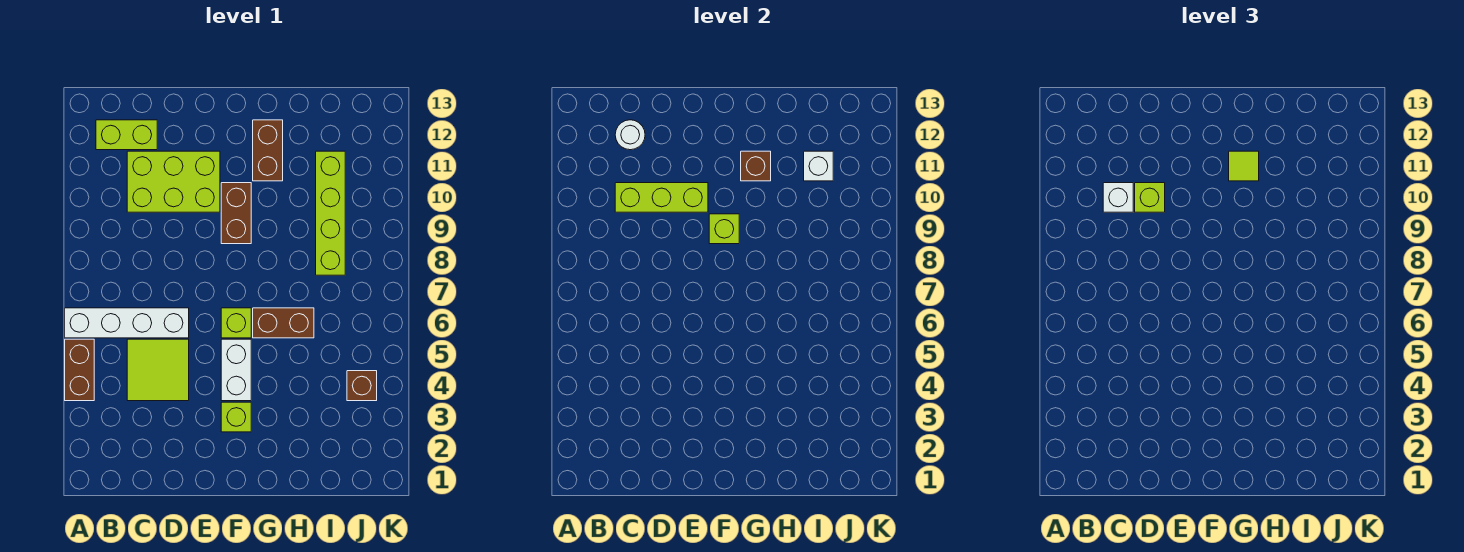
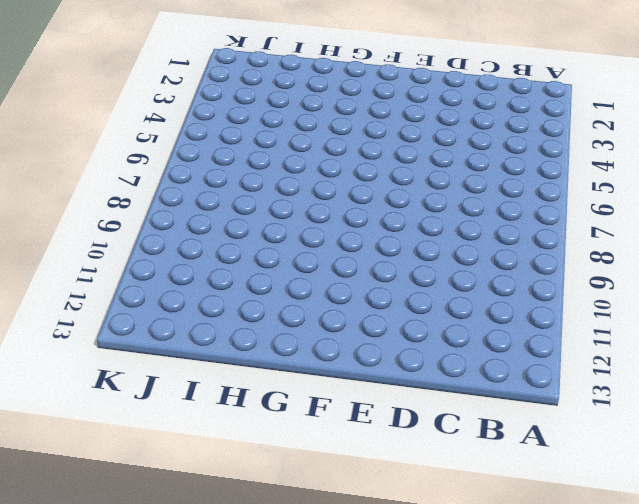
none -> brown 1x2 brick [65,339,94,401]
none -> white 1x4 brick [65,308,189,338]
none -> lime 1x2 brick [96,120,157,150]

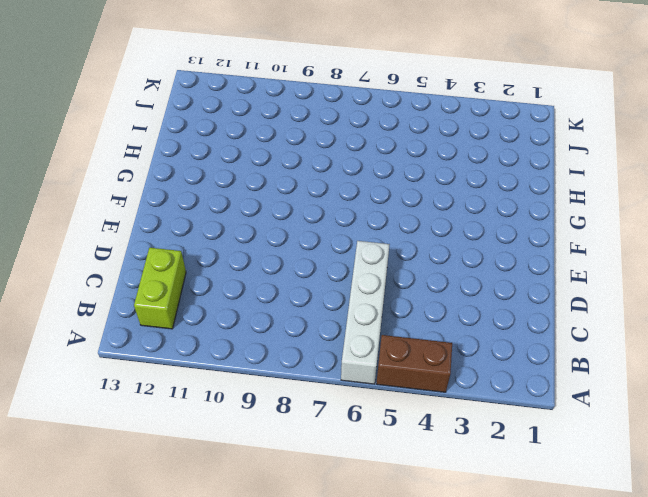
none -> lime 2x2 tile [127,339,189,401]
none -> lime 2x3 brick [127,151,220,212]
none -> lime 1x1 brick [221,402,251,432]

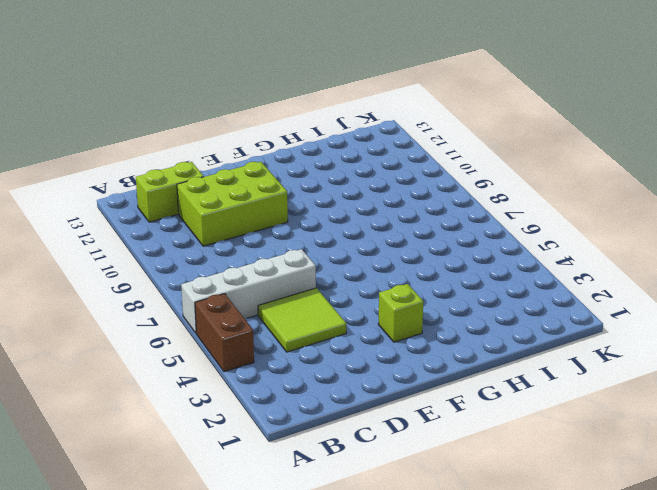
none -> white 1x2 brick [221,339,251,401]
none -> lime 1x1 brick [221,308,251,338]
none -> brown 1x2 brick [221,183,251,244]

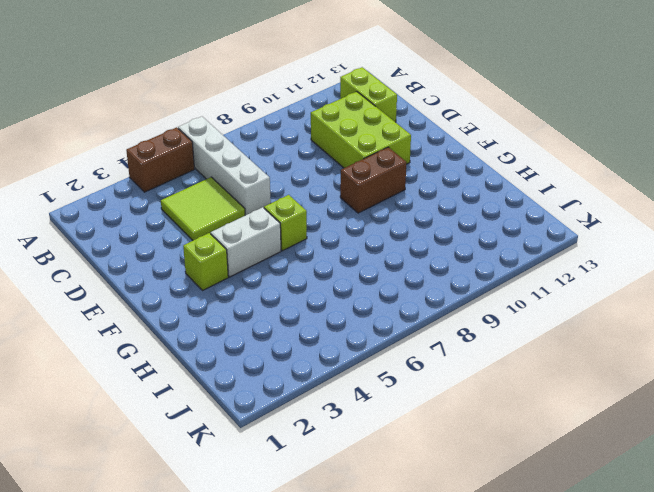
none -> brown 1x2 brick [253,308,314,338]
none -> brown 1x2 brick [253,120,283,181]
none -> lime 1x4 brick [316,151,345,275]

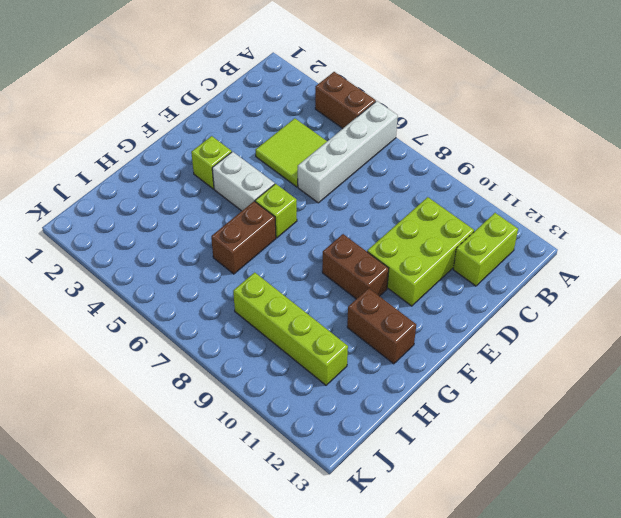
none -> brown 1x1 brick [347,371,377,401]
none -> lime 1x3 brick [615,183,708,212]
none -> white 1x1 round brick [615,120,645,150]

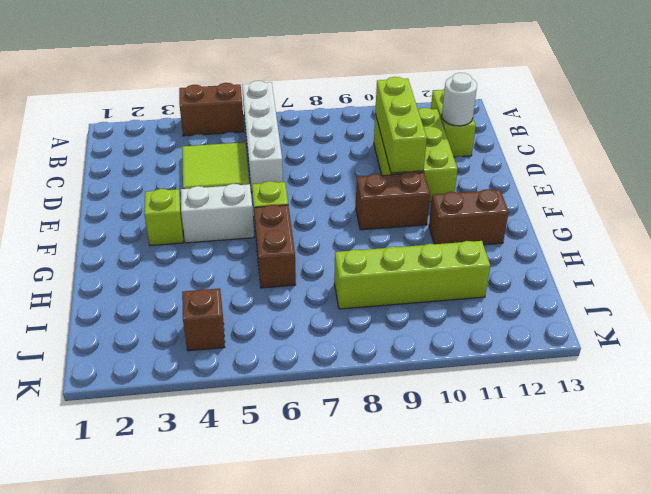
none -> lime 1x1 brick [709,214,739,244]
none -> brown 1x1 brick [741,151,771,181]
none -> white 1x1 brick [804,151,833,181]

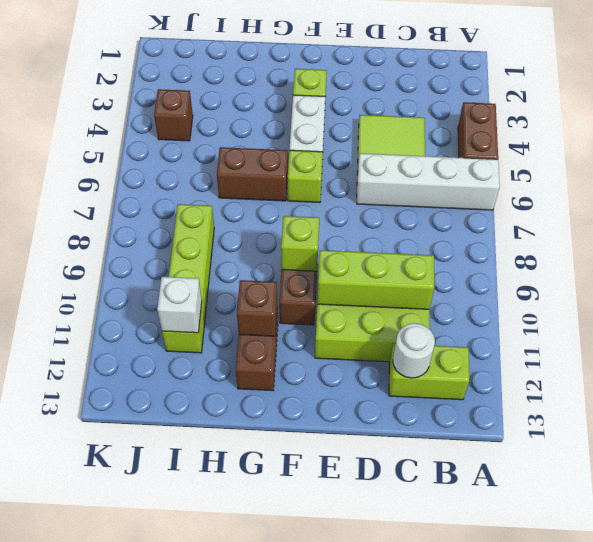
none -> white 1x1 brick [1103,183,1133,212]
none -> lime 1x1 brick [1135,183,1165,212]
none -> lime 1x1 tile [1229,151,1259,181]

